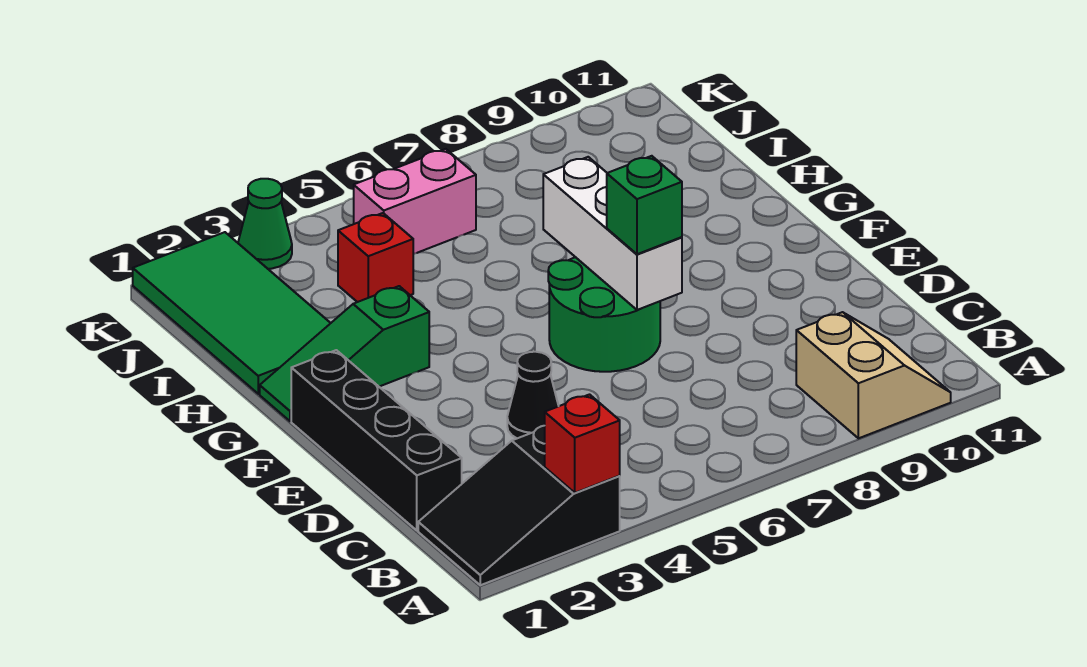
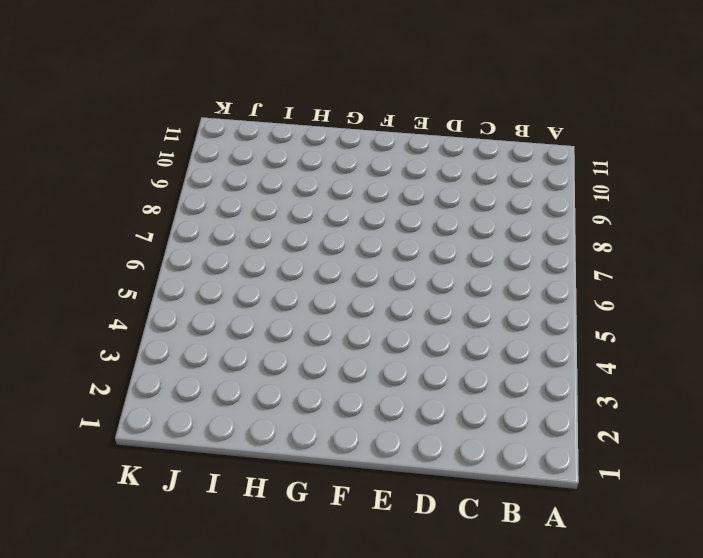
none -> black 2x3 slope [418,426,620,585]
none -> tan 2x2 slope [796,312,951,438]
none -> black 1x4 brick [291,350,462,530]

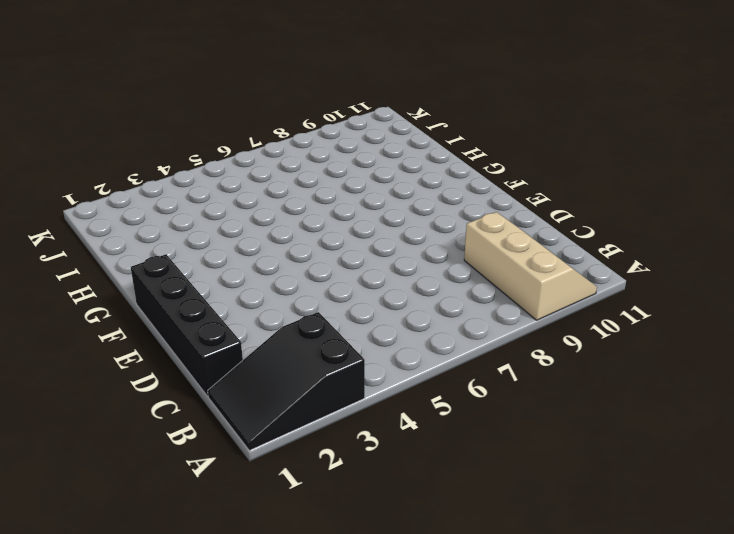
tan 2x3 slope [464,212,597,320] -> tan 2x2 slope [796,312,951,438]
none -> black 1x1 cone [507,352,558,438]
none -> green 2x2 round brick [548,257,660,372]
none -> green 1x3 slope [260,286,429,421]

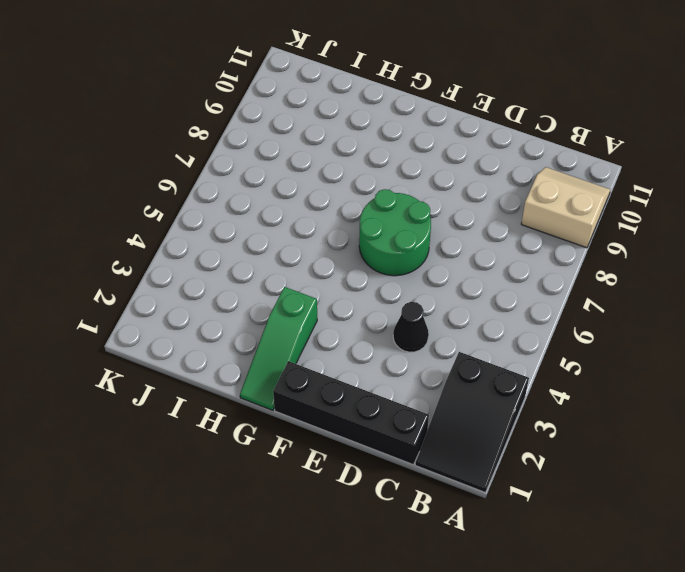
none -> green 2x4 tile [133,232,330,394]
none -> red 1x1 brick [338,213,413,302]
none -> pink 1x2 brick [354,149,476,254]

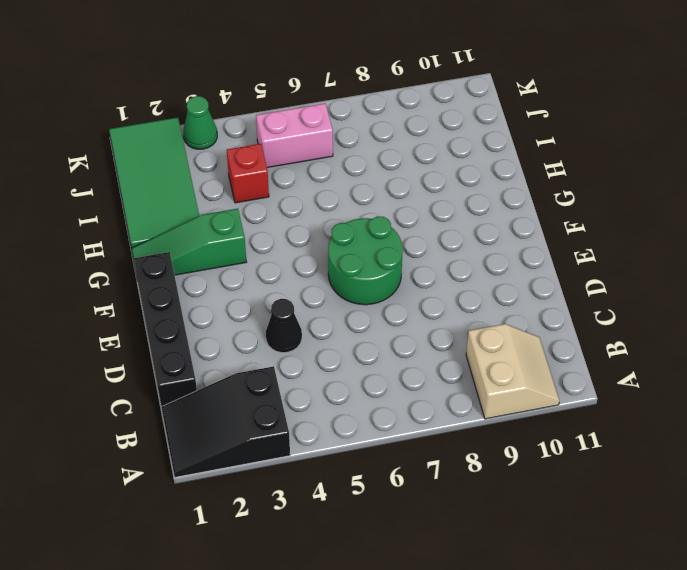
none -> red 1x1 brick [545,395,620,493]
none -> white 1x3 brick [543,157,682,310]
none -> green 1x1 brick [607,156,682,254]

